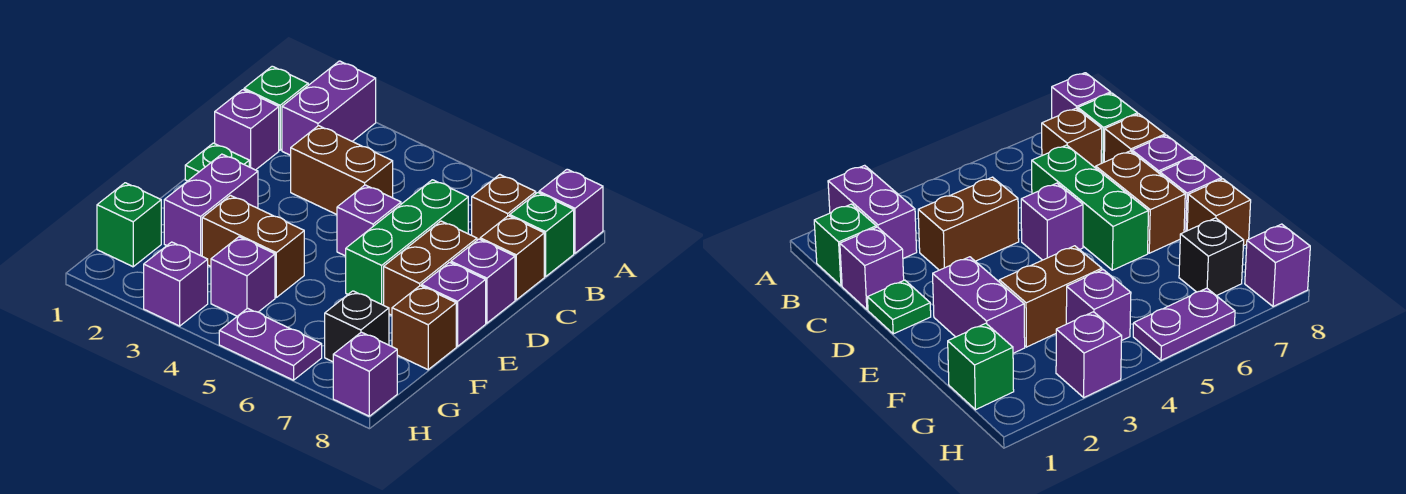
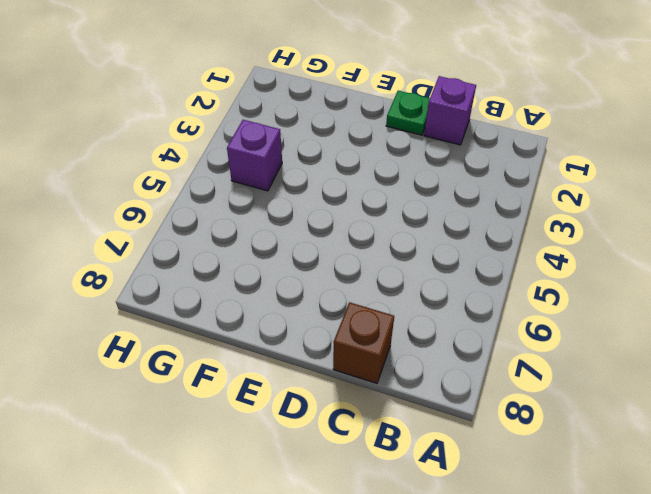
none -> purple 1x2 brick [282,61,376,155]
none -> purple 1x1 brick [539,169,603,253]
none -> green 1x1 brick [244,66,308,150]

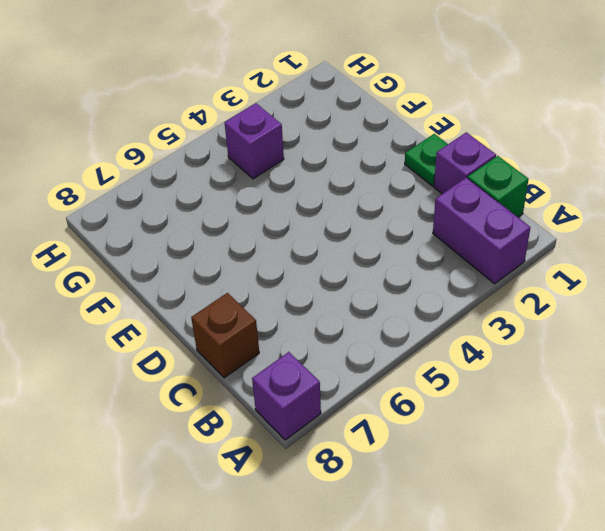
none -> brown 1x1 brick [472,175,536,240]
none -> green 1x1 brick [510,193,574,276]
none -> brown 1x2 brick [291,126,393,215]

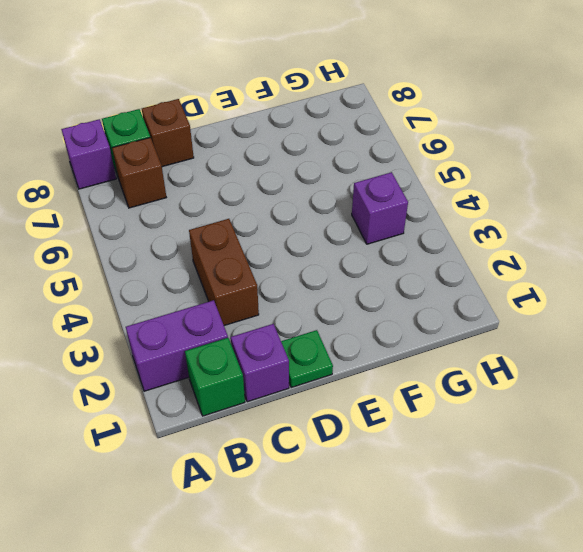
none -> green 1x3 brick [346,180,468,305]
none -> purple 1x1 brick [337,185,401,256]
none -> brown 1x2 brick [384,221,477,315]

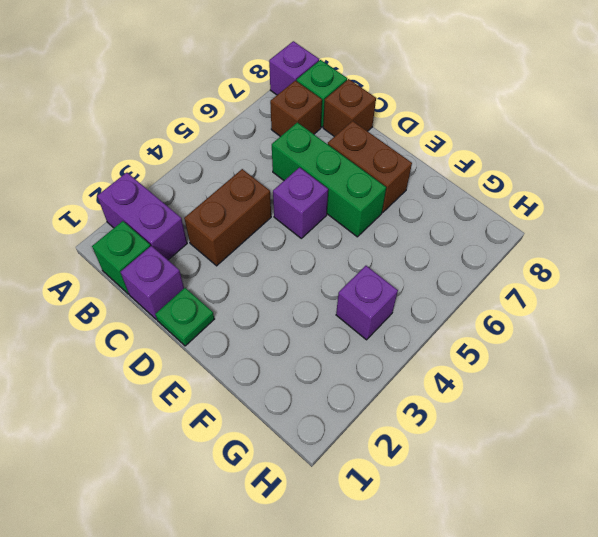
none -> purple 1x1 brick [451,239,515,323]
none -> purple 1x2 brick [164,154,258,256]
none -> purple 1x1 brick [421,262,486,346]

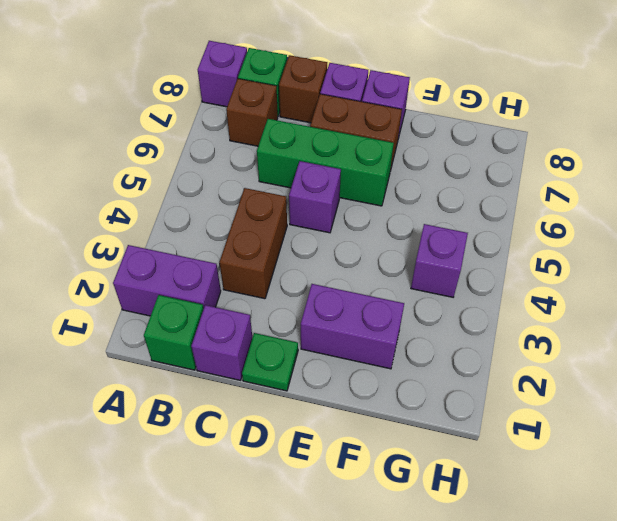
none -> brown 1x2 brick [202,196,304,297]
none -> brown 1x1 brick [392,286,456,370]
none -> green 1x1 brick [97,183,161,267]

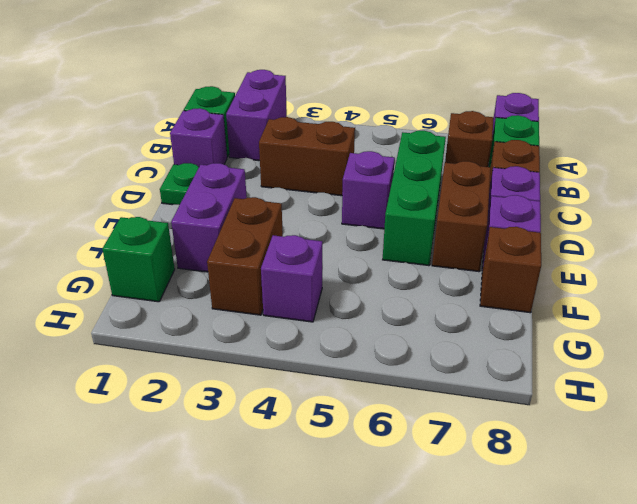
brown 1x2 brick [207,197,283,315] -> brown 1x2 brick turned to [202,196,304,297]
none -> black 1x1 brick [325,291,389,362]
none -> purple 1x1 brick [144,242,208,326]
none -> purple 1x2 plate [219,308,322,380]

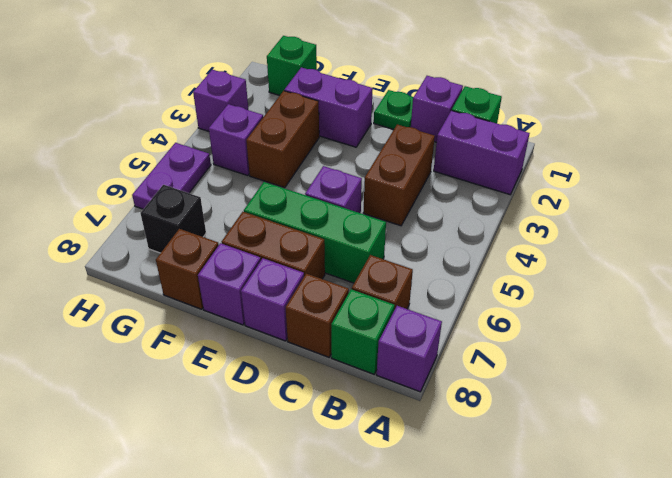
none -> purple 1x1 brick [333,332,397,416]

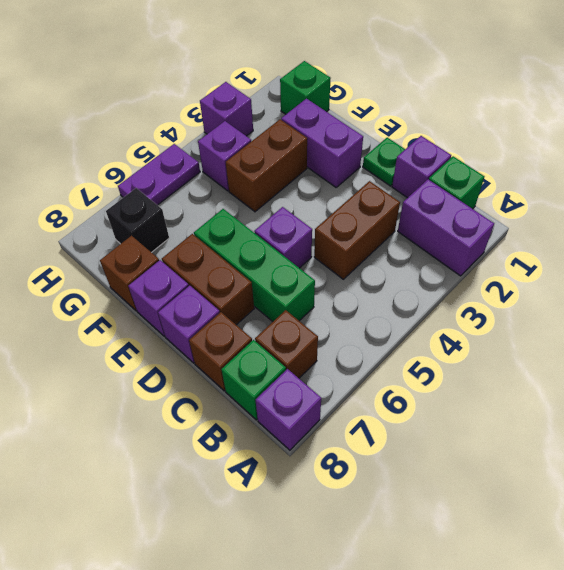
none -> purple 1x1 brick [333,332,397,416]

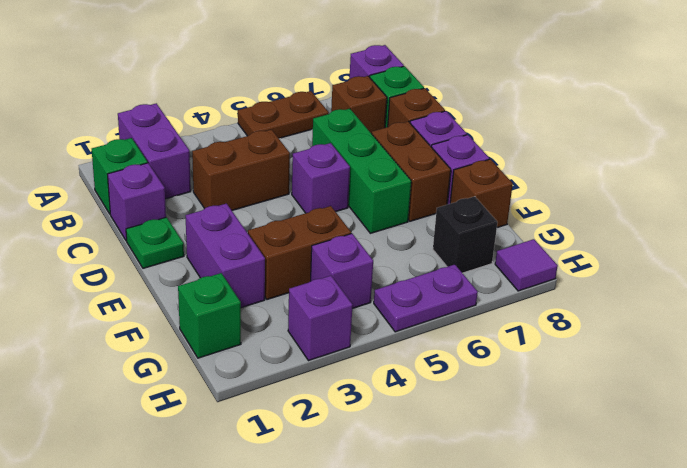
brown 1x2 plate [238,91,329,138] -> none
purple 1x1 tile [495,239,558,291] -> purple 1x1 brick [333,332,397,416]

